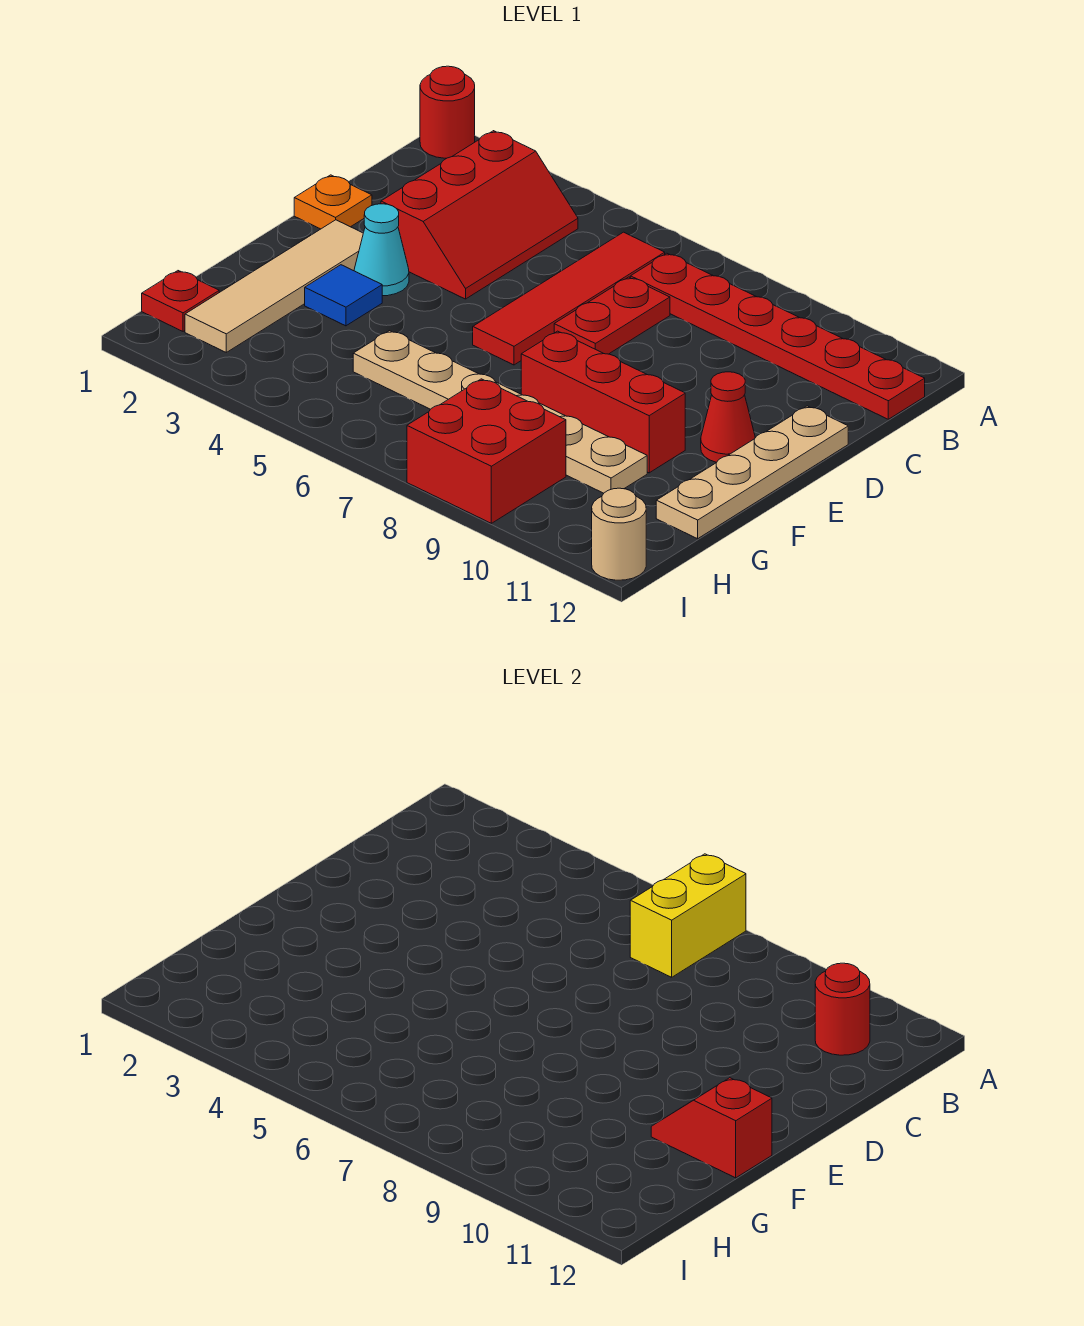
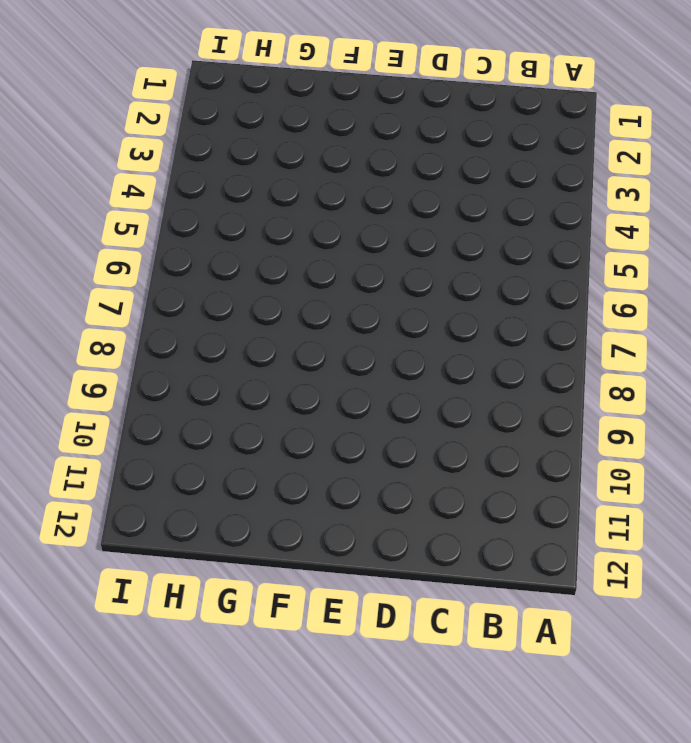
none -> red 1x1 round brick [420,66,475,158]
none -> red 2x3 slope [381,131,578,299]
none -> red 1x4 tile [473,232,665,365]

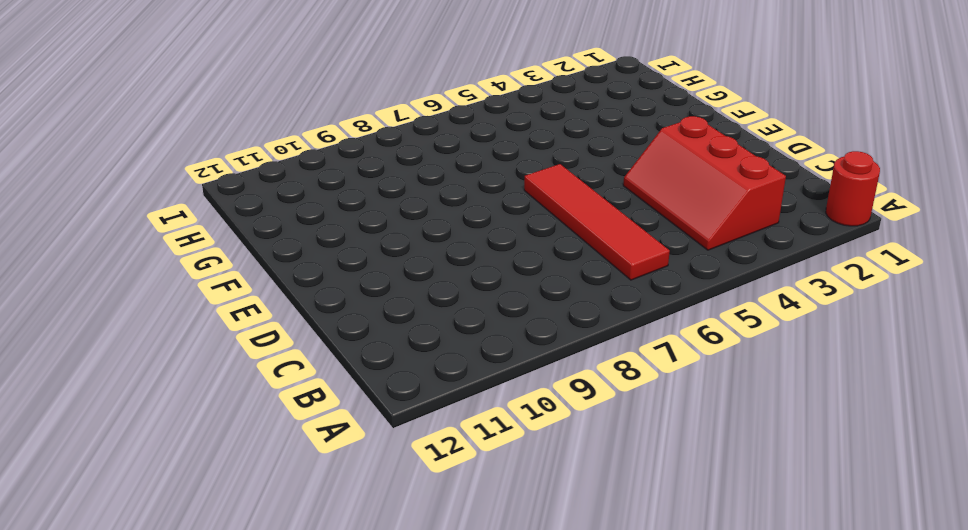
none -> red 1x6 plate [630,253,925,419]
none -> red 1x2 plate [554,277,670,354]
none -> orange 1x1 plate [294,175,372,229]

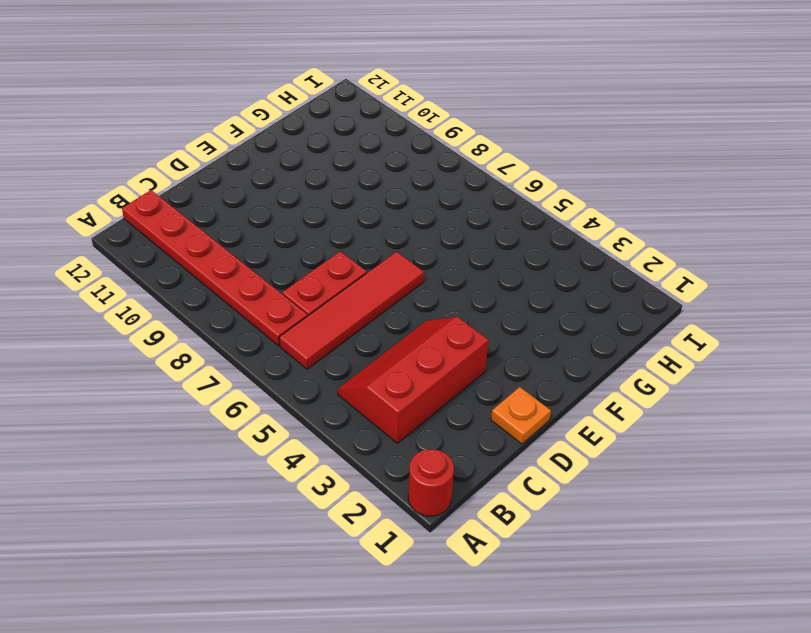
none -> tan 1x4 plate [656,406,848,539]
none -> tan 1x4 tile [185,220,363,352]
none -> cyan 1x1 cone [354,204,409,296]

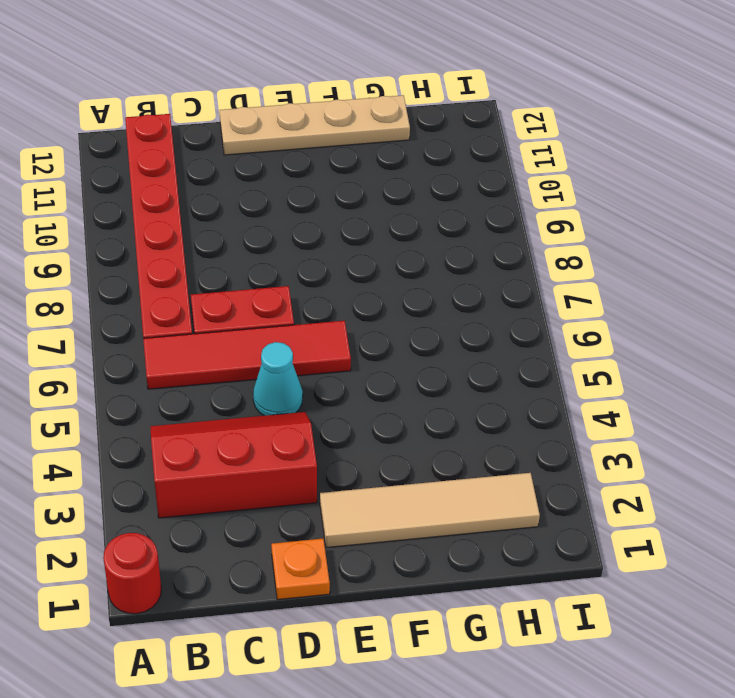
cyan 1x1 cone [253,342,303,416] -> cyan 1x1 cone moved to [354,204,409,296]
none -> red 1x1 cone [701,372,755,462]
none -> blue 1x1 tile [305,265,382,326]
none -> red 1x3 brick [521,331,685,473]

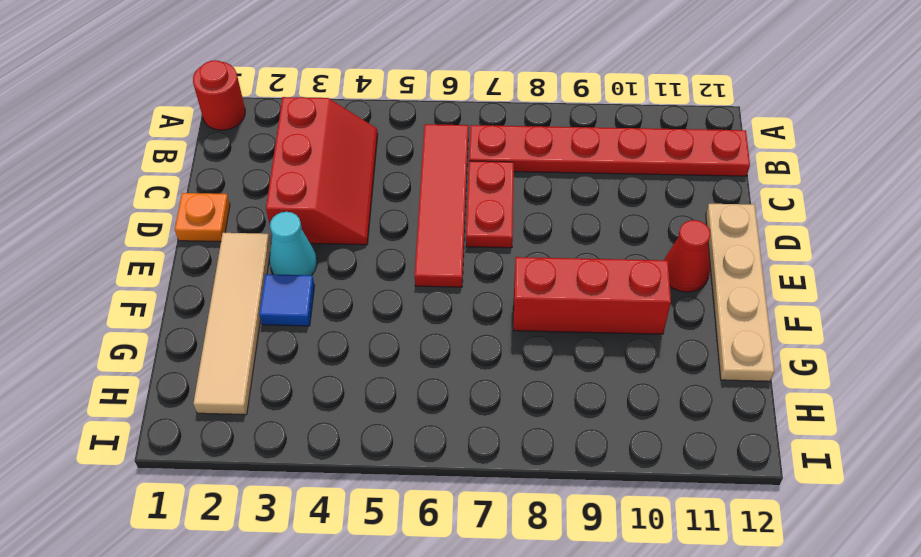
none -> tan 1x6 plate [353,331,647,493]
none -> red 1x1 plate [142,271,219,331]
none -> red 2x2 brick [407,379,566,523]

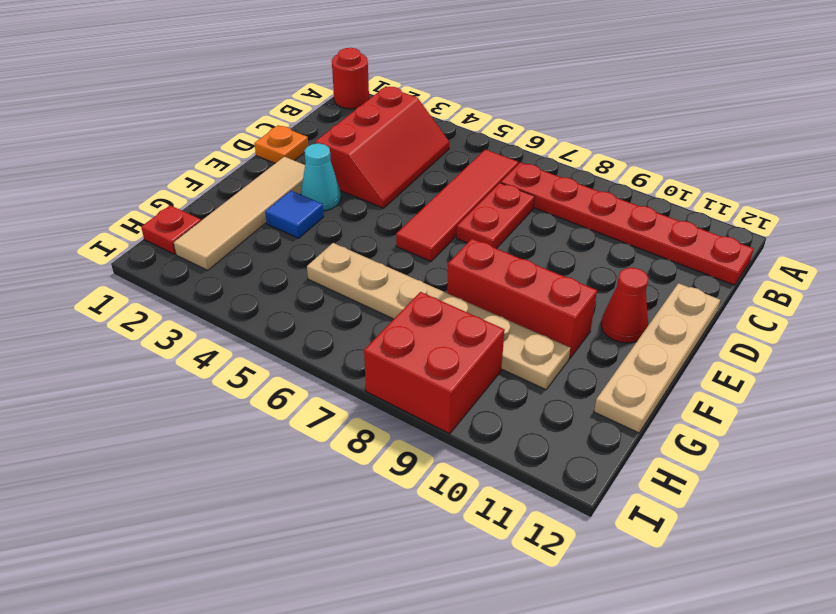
none -> tan 1x1 round brick [592,488,646,580]
none -> yellow 1x2 brick [630,854,746,977]
none -> red 1x1 round brick [815,963,870,1055]

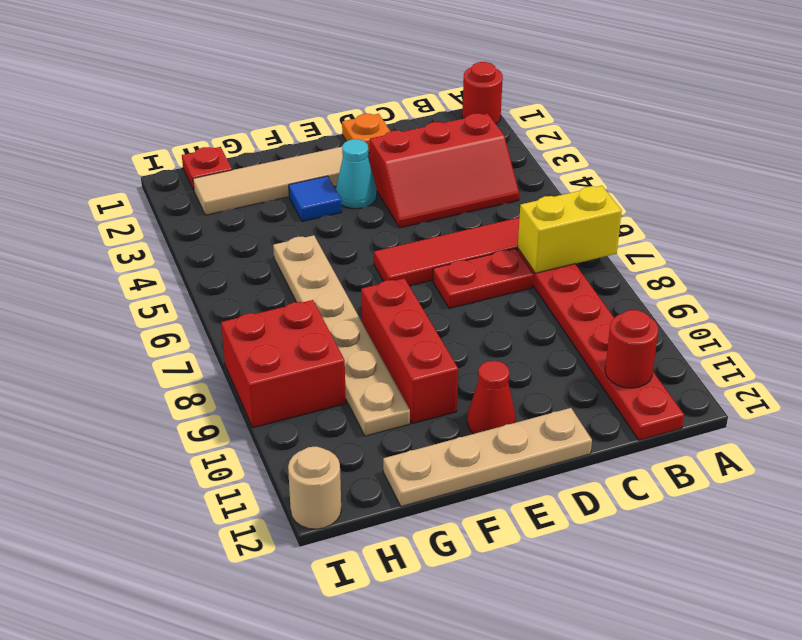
none -> red 1x2 slope [651,1078,772,1178]

